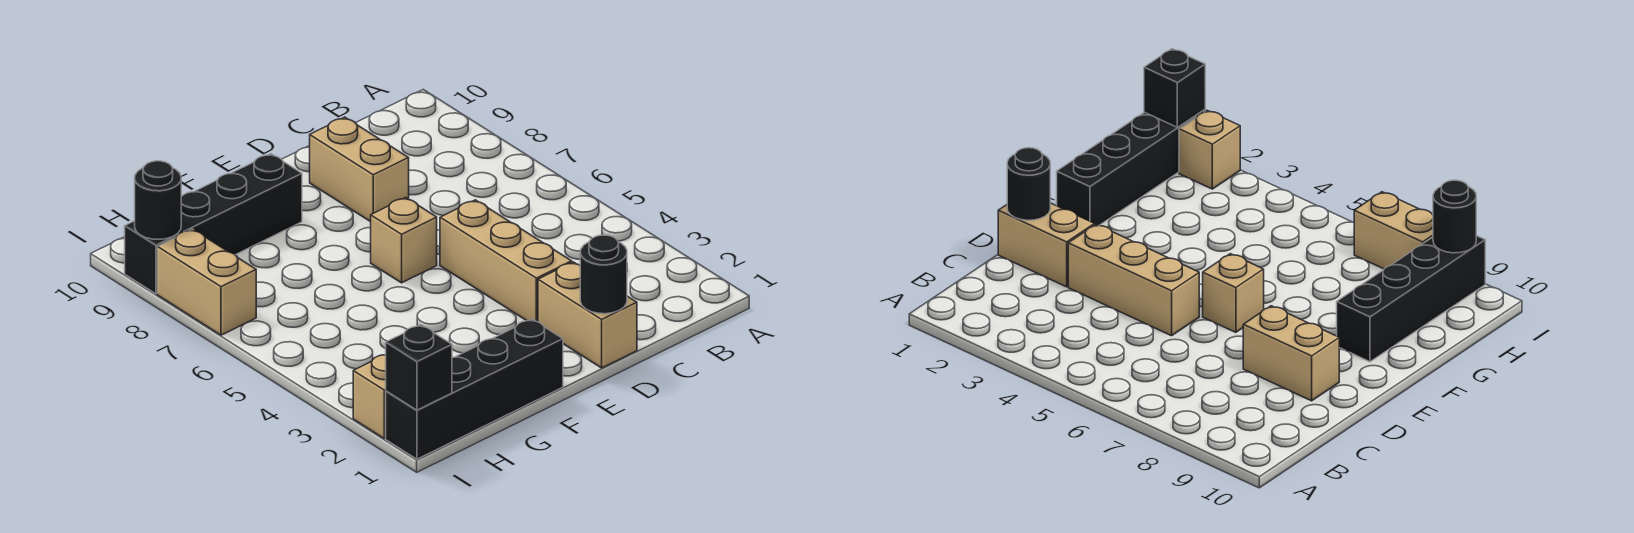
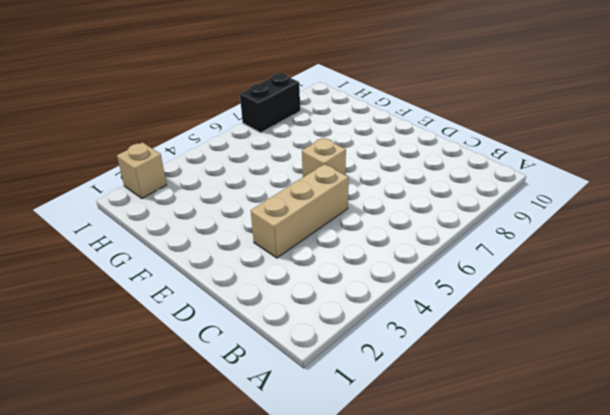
black 1x2 brick [240,73,300,133] -> tan 1x2 brick [157,229,256,335]
none -> tan 1x2 brick [538,262,637,368]
none -> tan 1x2 brick [310,117,409,222]

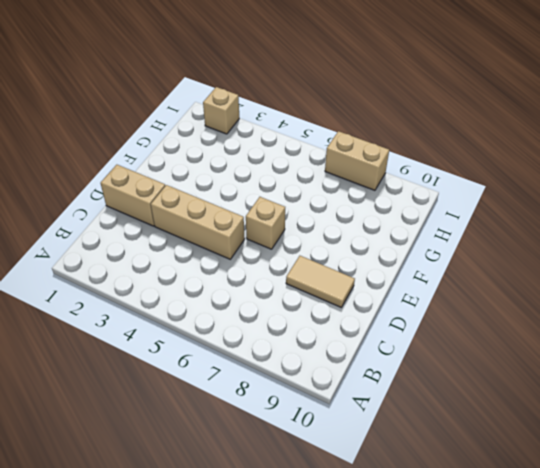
tan 1x2 tile [286,256,355,307] -> tan 1x2 brick [310,117,409,222]
none -> black 1x4 brick [386,319,563,459]
none -> black 1x4 brick [125,154,302,294]

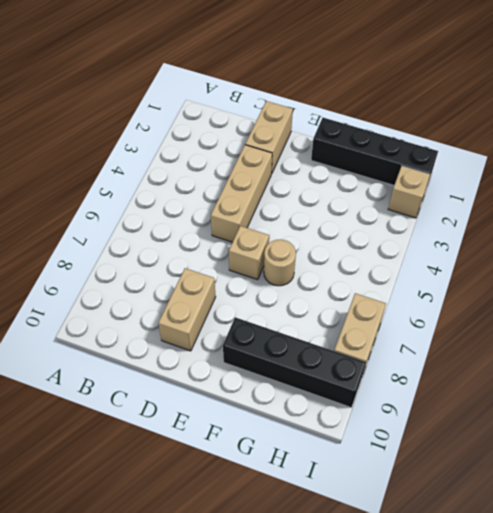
tan 1x1 round brick [264,239,296,286] -> none
none -> black 1x1 round brick [580,235,627,314]
none -> black 1x1 brick [386,325,452,410]

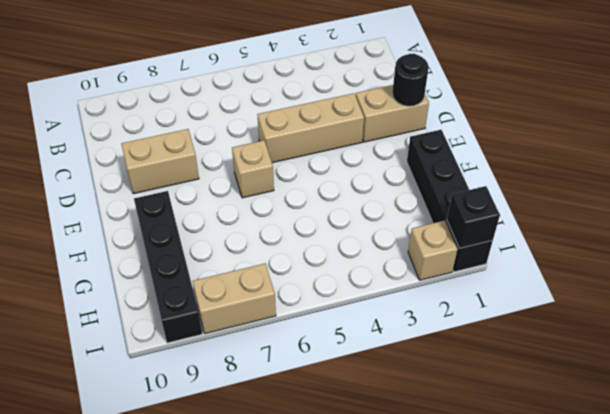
none -> black 1x1 round brick [135,161,181,239]

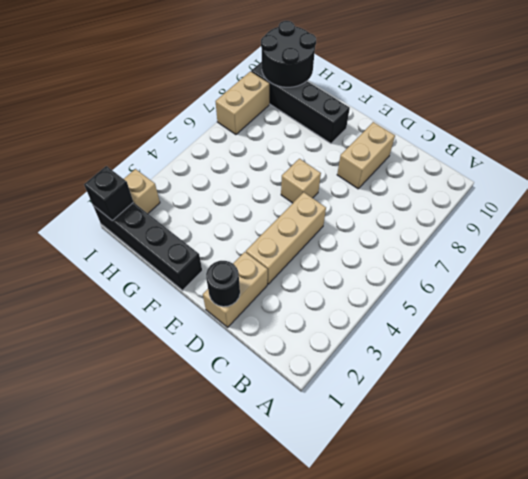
black 2x2 round brick [261,21,316,87] -> black 1x1 round brick [135,161,181,239]

